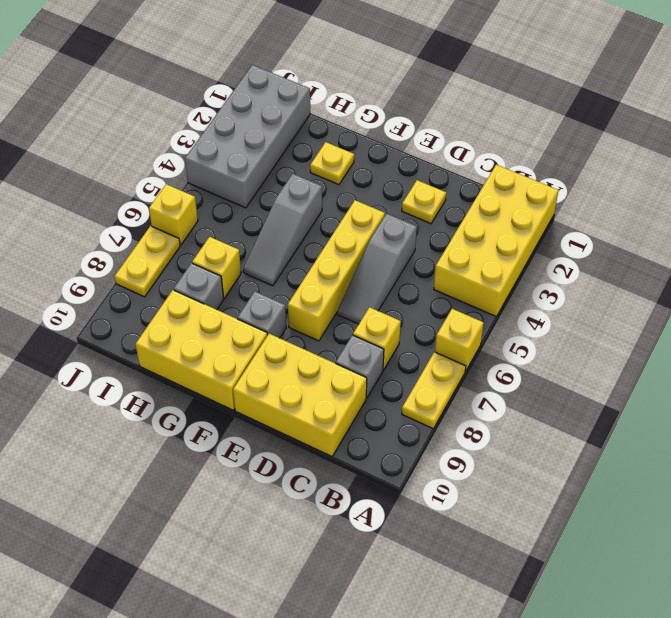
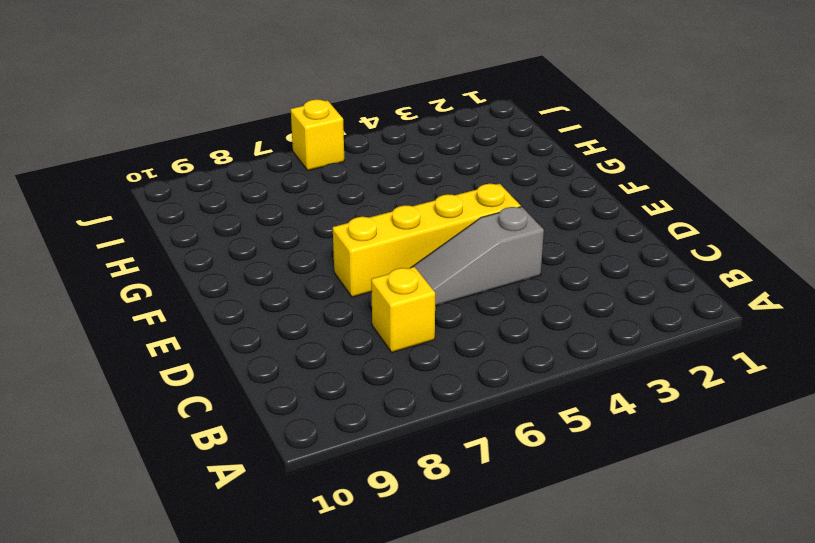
none -> yellow 2x4 brick [434,165,559,317]
none -> yellow 1x1 brick [435,309,484,371]
none -> yellow 1x2 plate [402,352,466,429]

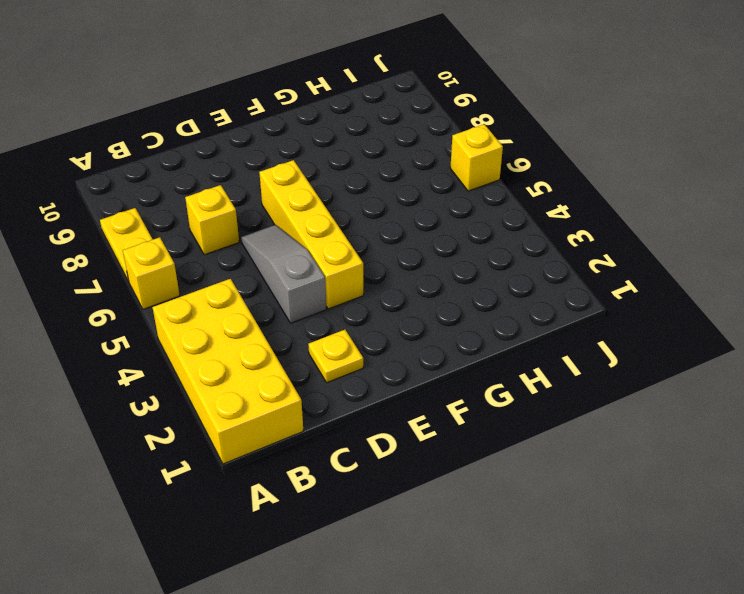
none -> grey 1x1 brick [336,335,384,398]
none -> yellow 2x3 brick [233,334,367,456]
none -> grey 1x1 brick [237,292,286,338]

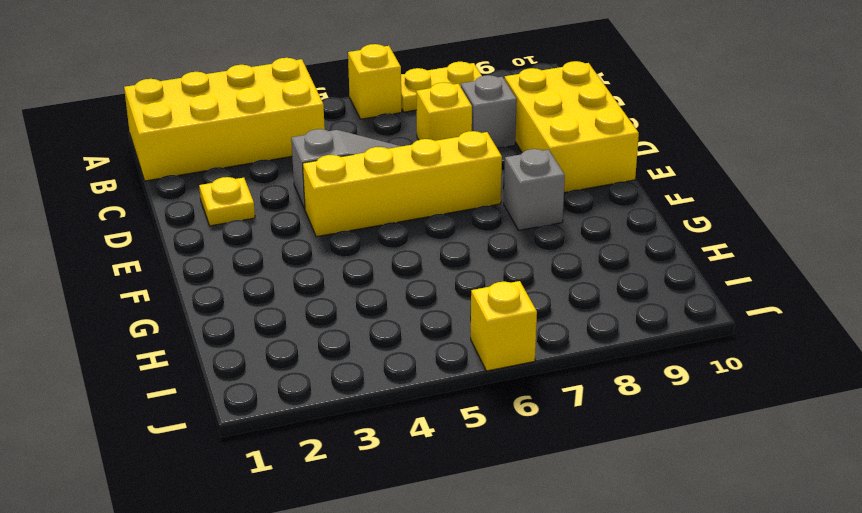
none -> yellow 2x3 brick [135,290,268,410]
none -> yellow 1x1 plate [310,142,354,185]
none -> grey 1x3 slope [243,174,322,286]

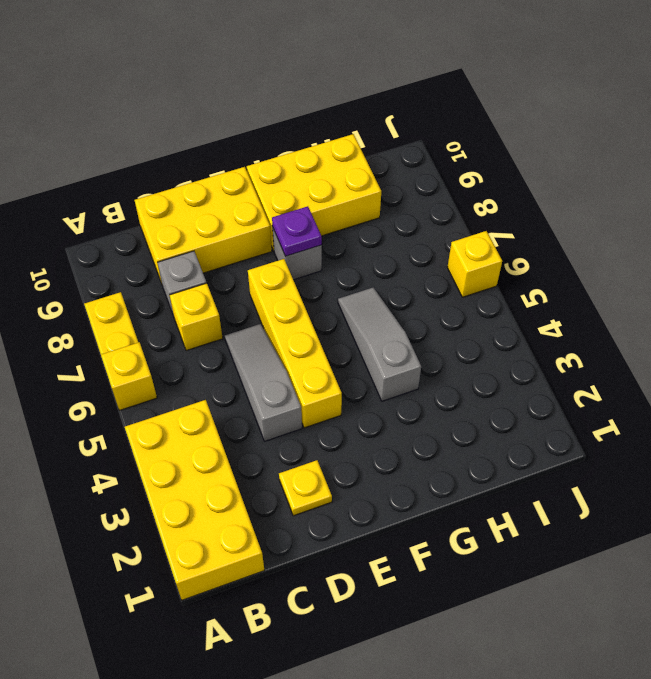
purple 1x1 plate [272,206,322,256] -> none
none -> yellow 1x1 plate [310,142,354,185]
none -> yellow 1x1 brick [192,237,241,298]
none -> grey 1x1 brick [174,263,224,310]

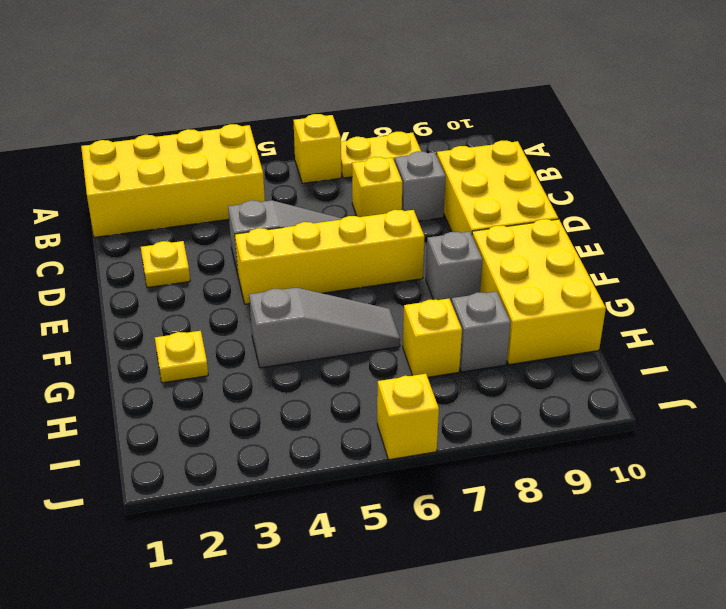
none -> grey 2x4 brick [185,65,310,208]
none -> yellow 1x2 plate [114,226,180,297]

